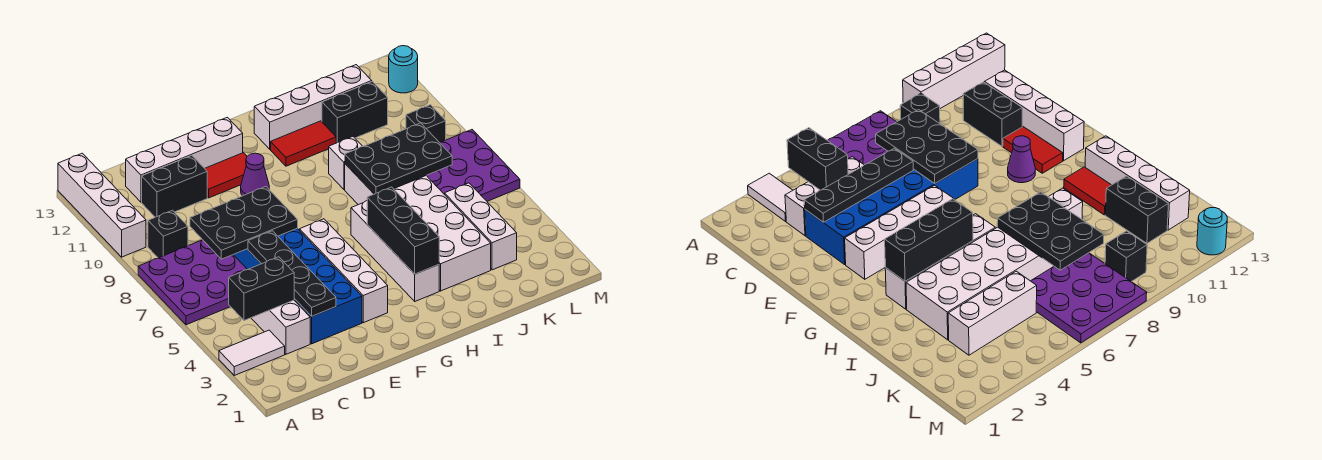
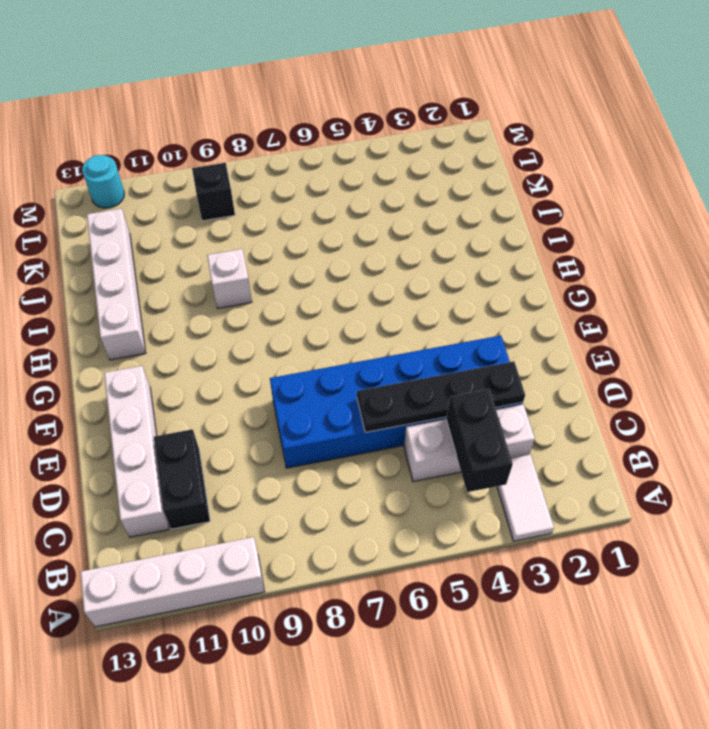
none -> purple 3x3 plate [138,240,247,325]
none -> black 1x1 brick [148,210,188,258]
none -> red 1x2 tile [205,153,247,198]

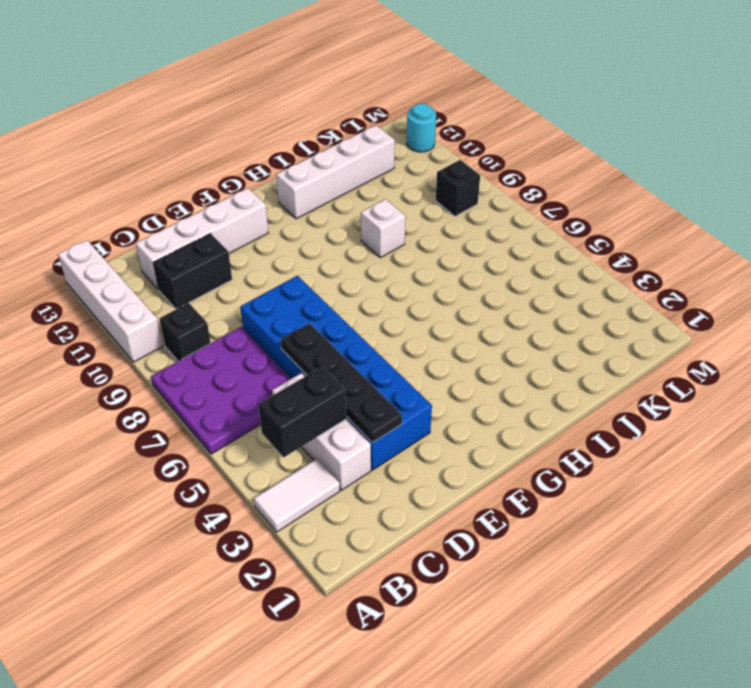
none -> red 1x2 tile [205,153,247,198]
none -> white 1x4 brick [300,219,388,323]
none -> purple 1x1 cone [241,153,269,196]

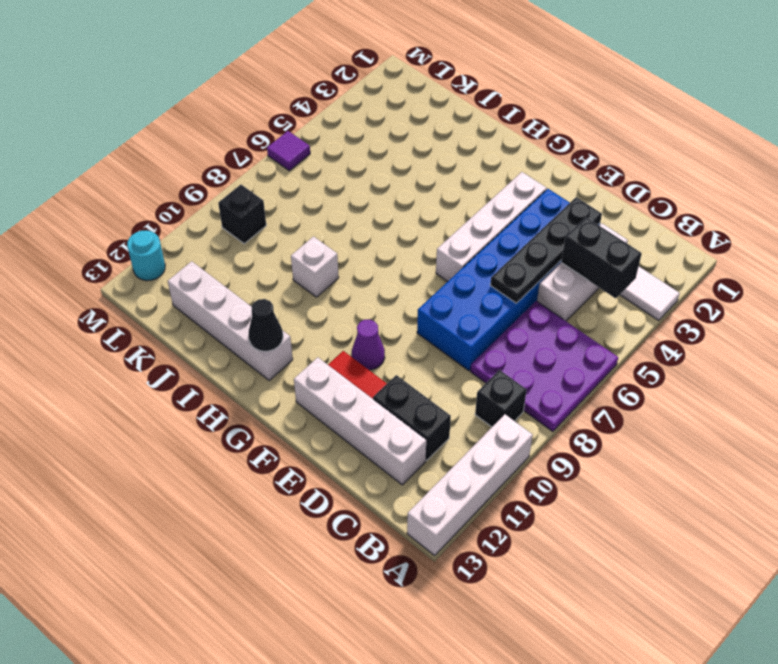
black 1x1 cone [249,299,283,351] -> none
purple 1x1 tile [267,131,310,171] -> purple 3x3 plate [426,130,520,201]
none -> white 1x4 brick [351,201,439,301]
none -> red 1x2 tile [271,121,336,166]
none -> white 2x6 brick [345,164,491,291]

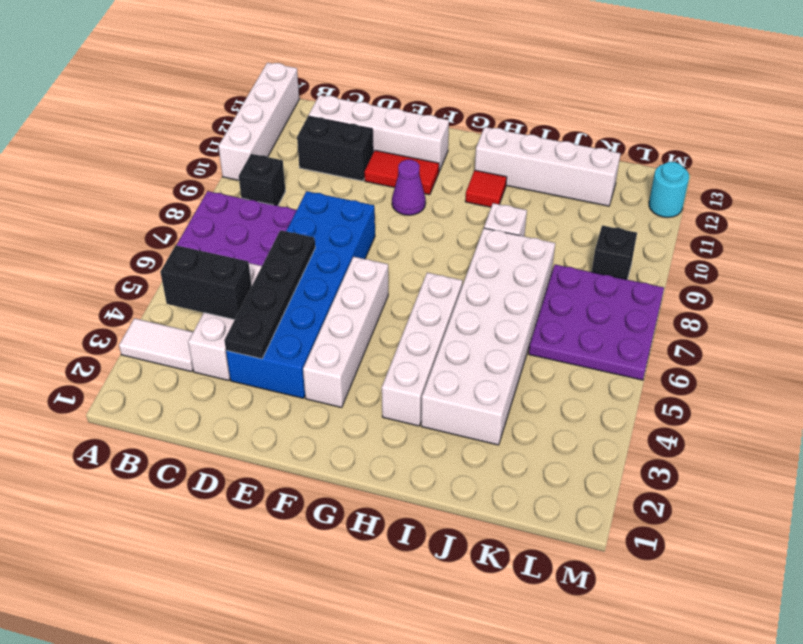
red 1x1 tile [465,170,507,207] -> red 1x2 tile [271,121,336,166]
none -> black 1x2 brick [322,81,388,143]
none -> white 1x3 brick [445,183,517,270]
none -> black 2x3 plate [190,187,298,259]

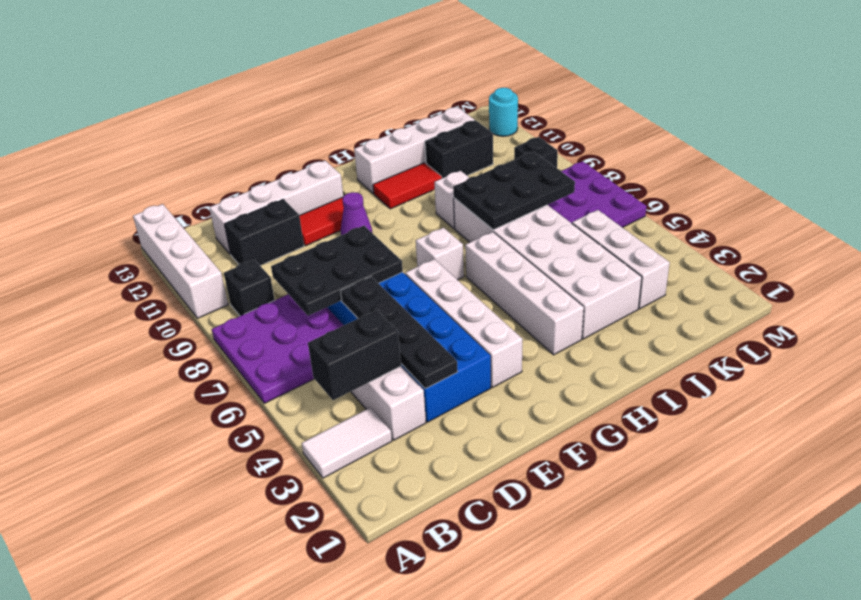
white 1x1 brick [416,228,464,280] -> none
none -> black 1x3 brick [367,187,439,274]

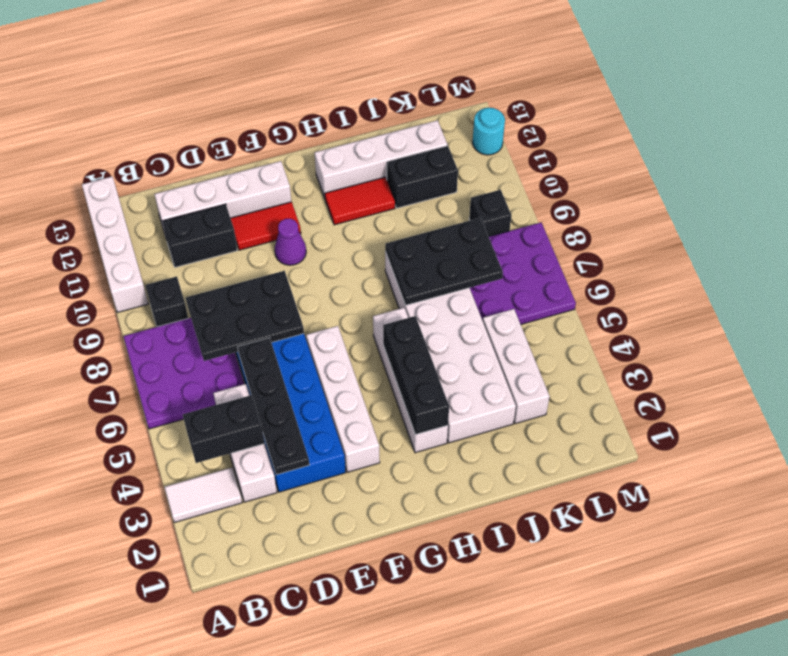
none -> white 1x1 brick [329,137,363,189]

